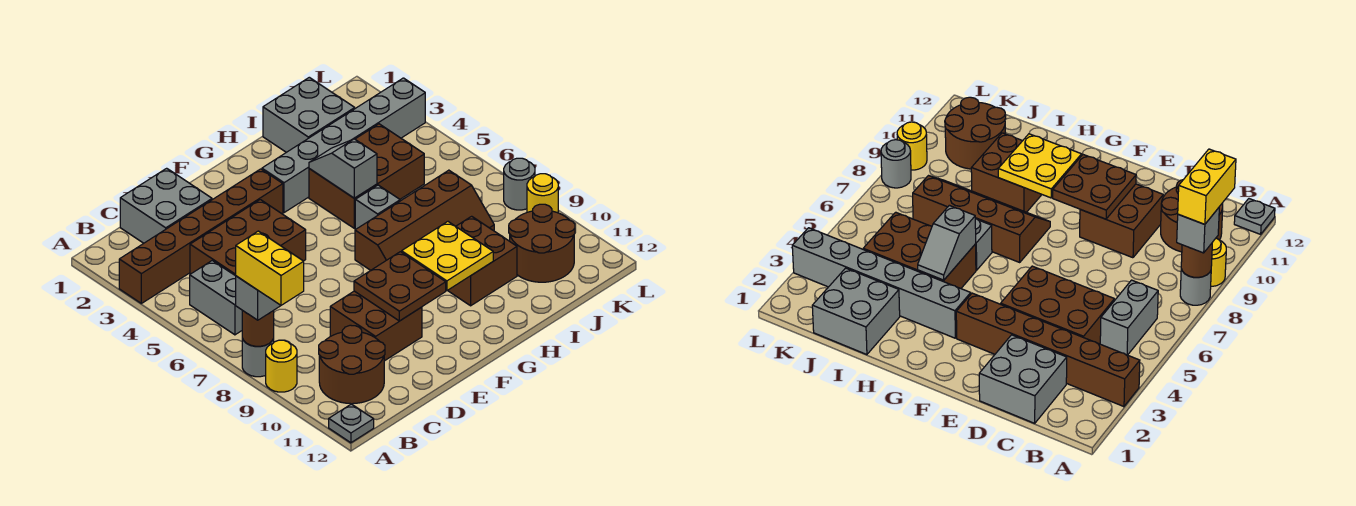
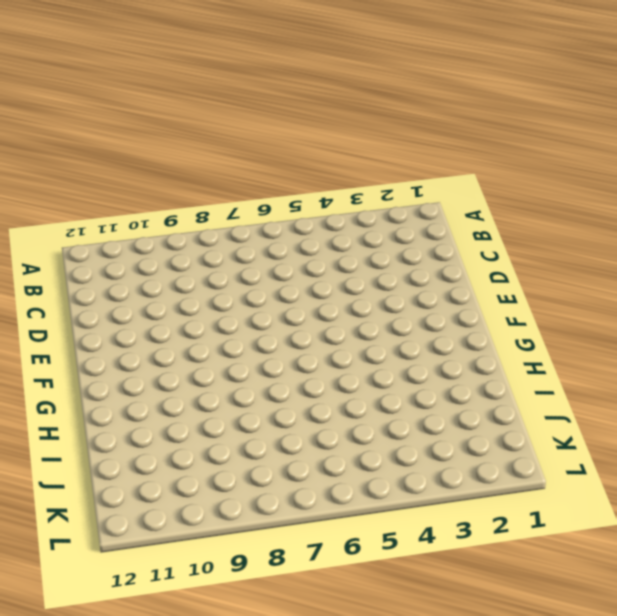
none -> brown 1x6 brick [119,169,283,303]
none -> grey 1x1 round brick [242,339,274,377]
none -> yellow 1x1 round brick [266,340,297,392]

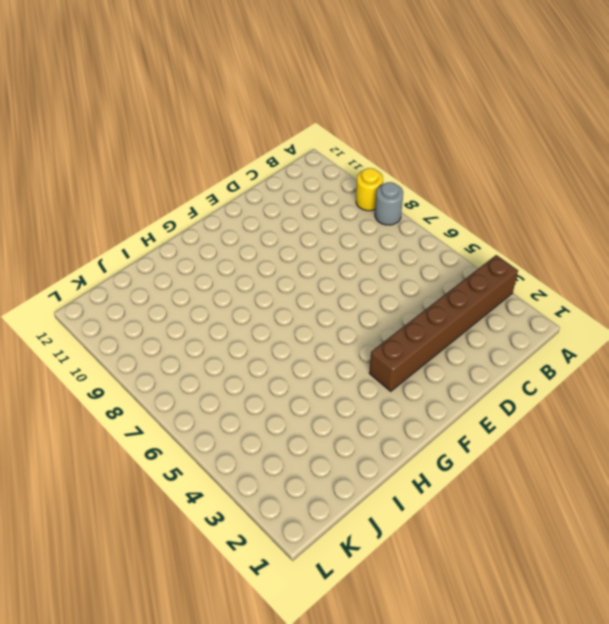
none -> grey 1x1 plate [329,404,374,443]
none -> grey 1x2 brick [190,261,242,335]
none -> brown 2x2 round brick [319,325,385,404]

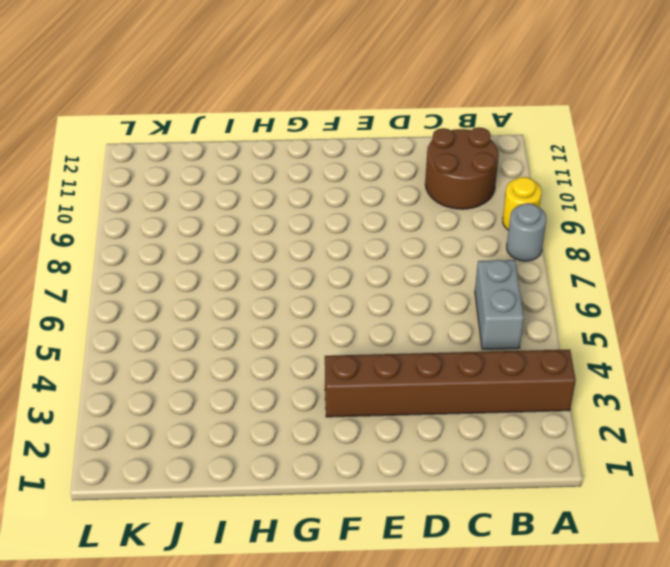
none -> grey 1x1 plate [329,404,374,443]
none -> grey 2x2 brick [120,168,212,243]
none -> brown 2x3 brick [190,200,306,276]

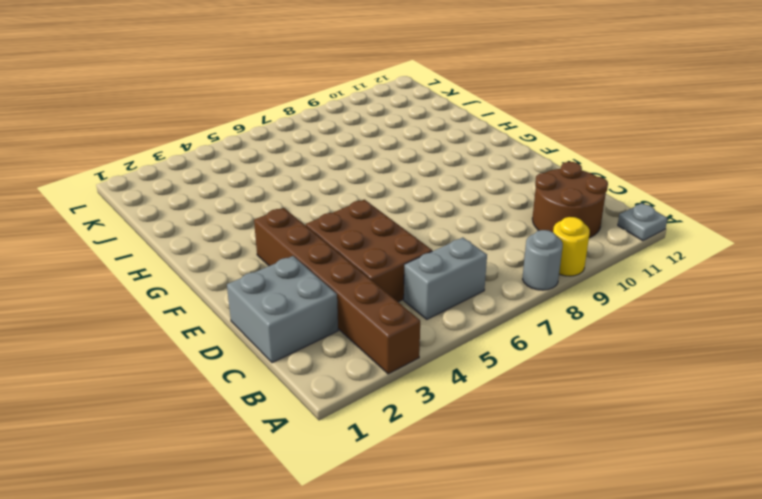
none -> brown 2x2 brick [330,291,422,361]
none -> grey 1x6 brick [262,78,425,213]
none -> brown 2x4 slope [355,170,494,270]

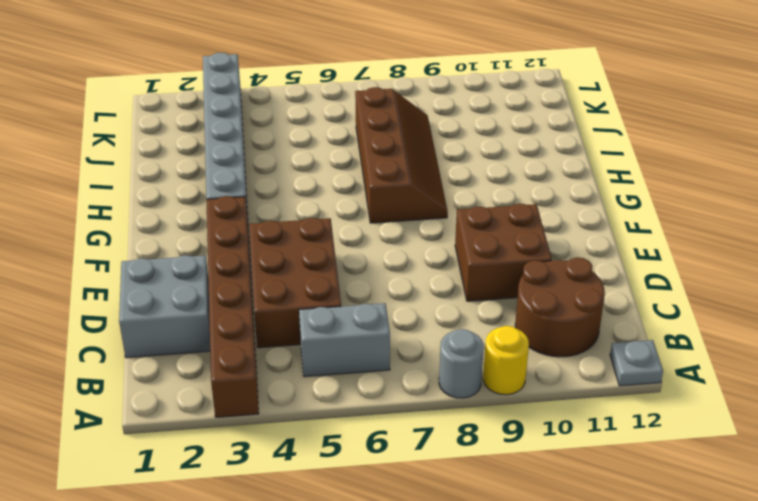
none -> brown 2x3 brick [309,124,424,228]
none -> grey 1x1 brick [355,185,400,229]
none -> brown 2x2 brick [448,216,517,306]

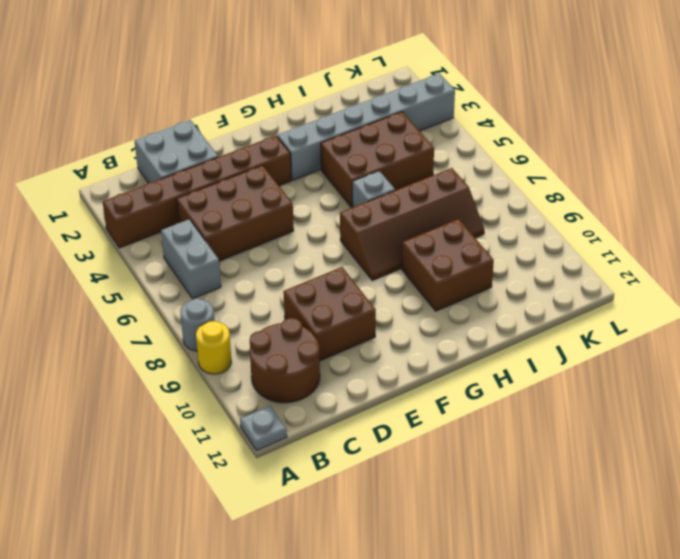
none -> grey 2x2 brick [263,77,355,152]
none -> brown 2x2 round brick [509,204,575,282]
none -> grey 1x1 round brick [504,158,535,210]

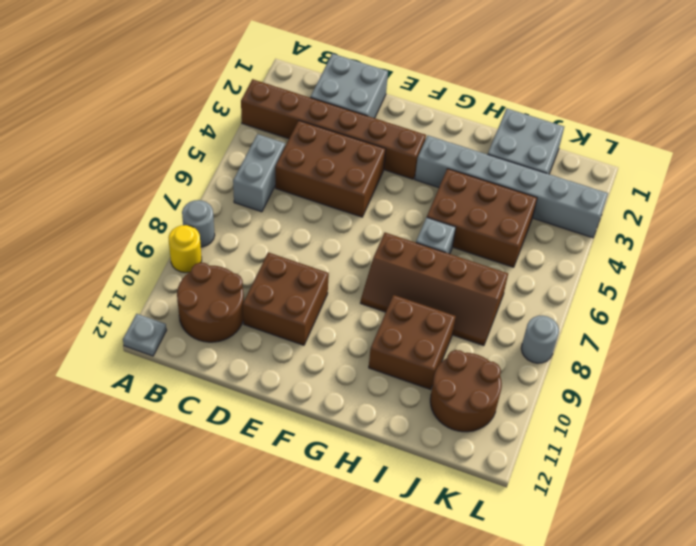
none -> yellow 1x1 round brick [527,174,558,213]
none -> brown 1x1 round brick [242,310,274,346]
none -> brown 2x2 plate [354,252,446,321]

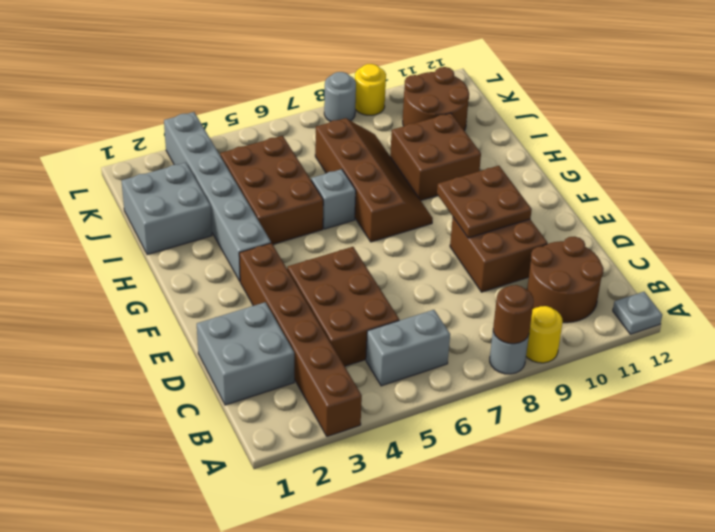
none -> yellow 2x2 plate [402,222,493,291]
none -> grey 1x2 slope [309,139,377,198]
none -> grey 1x1 brick [236,276,280,320]

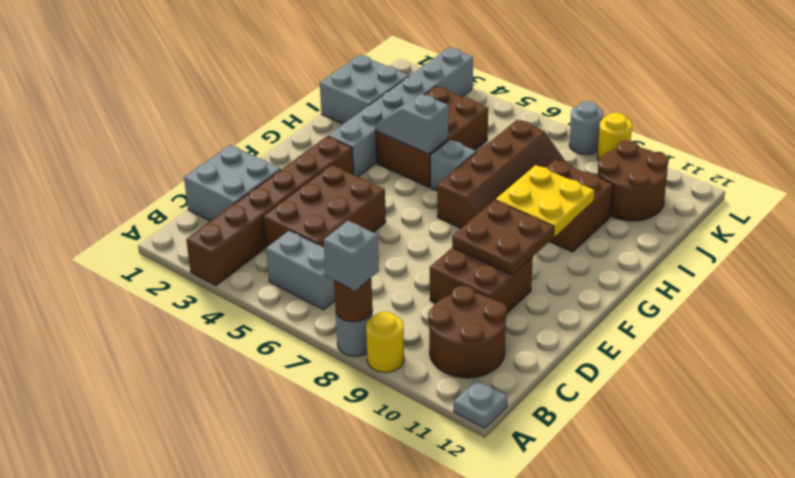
none -> yellow 1x2 brick [236,231,304,305]

